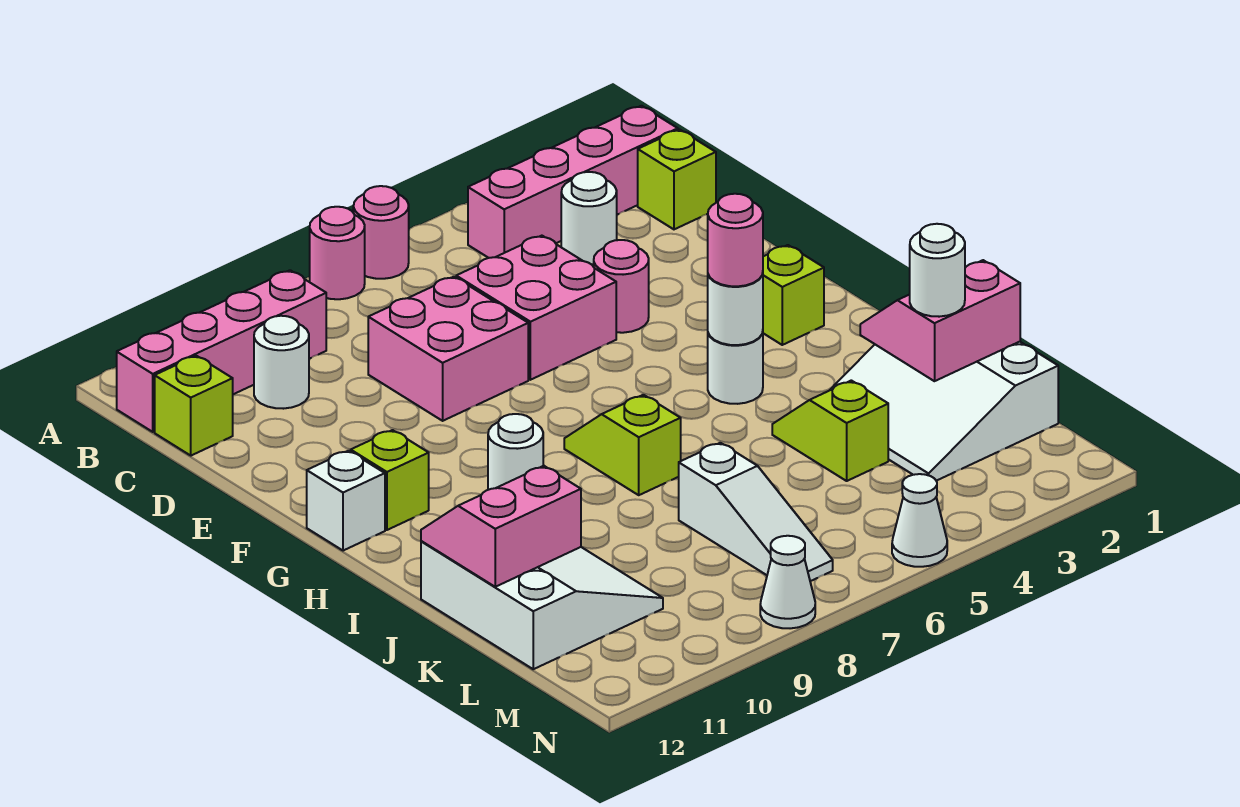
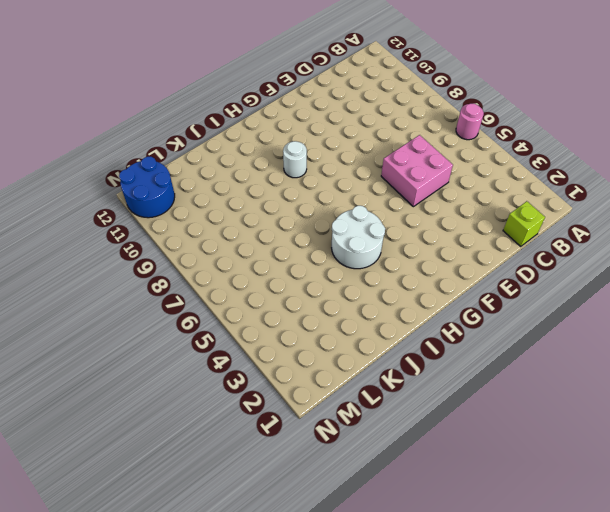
white 2x2 round brick [332,206,385,269] -> white 1x1 round brick [708,332,763,404]
blue 2x2 round brick [119,157,175,218] -> none
none -> pink 1x1 round brick [310,207,365,299]
none -> pink 1x4 brick [468,106,678,258]
none -> pink 1x4 brick [117,270,326,432]

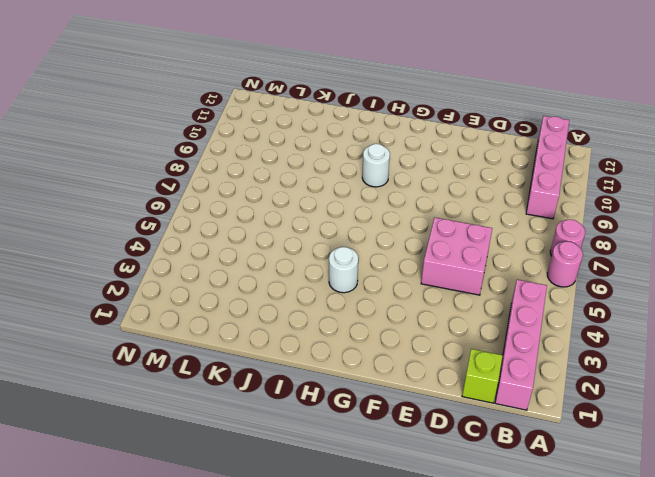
none -> white 1x1 round brick [561,172,617,265]
none -> white 1x1 round brick [254,316,309,409]
none -> lime 1x1 brick [155,356,233,456]

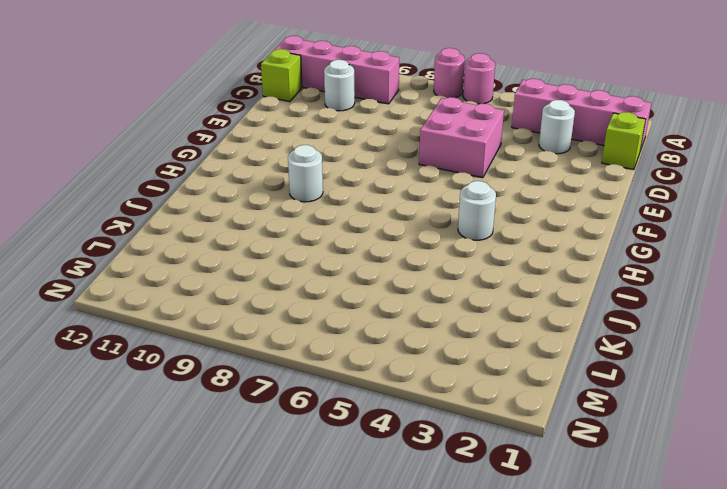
none -> pink 2x2 brick [368,277,528,421]
none -> pink 1x1 round brick [594,240,649,333]
none -> lime 1x1 brick [763,245,824,345]

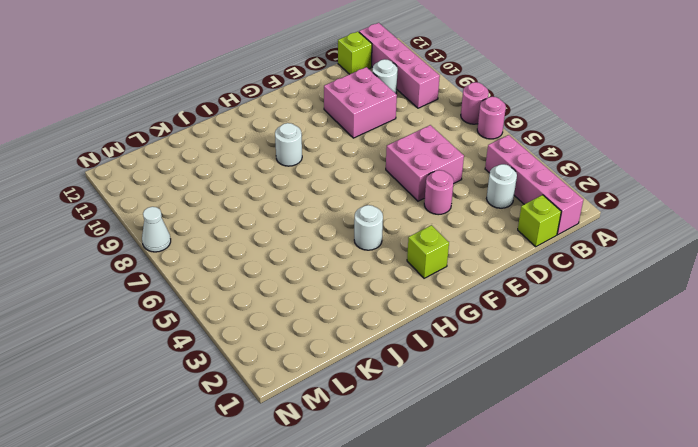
pink 2x2 brick [324,67,397,138] -> pink 2x2 brick moved to [368,277,528,421]
none -> lime 1x1 brick [351,430,429,530]
none -> white 1x1 brick [307,451,385,551]
none -> lime 1x2 slope [564,395,681,495]

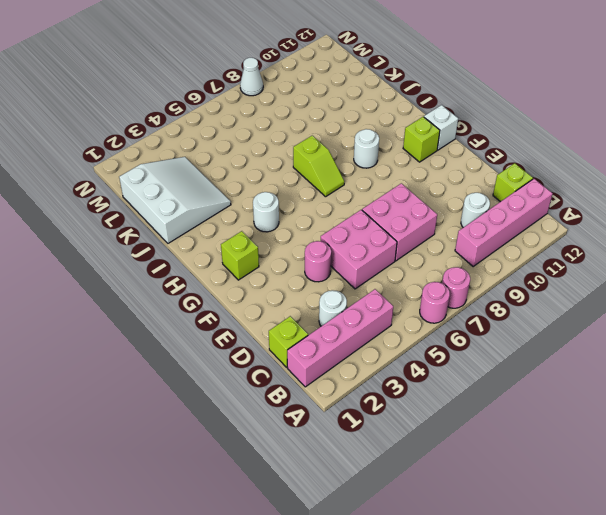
none -> lime 1x2 slope [772,380,888,481]
none -> white 3x3 slope [421,541,663,669]
none -> white 1x3 slope [679,443,833,581]

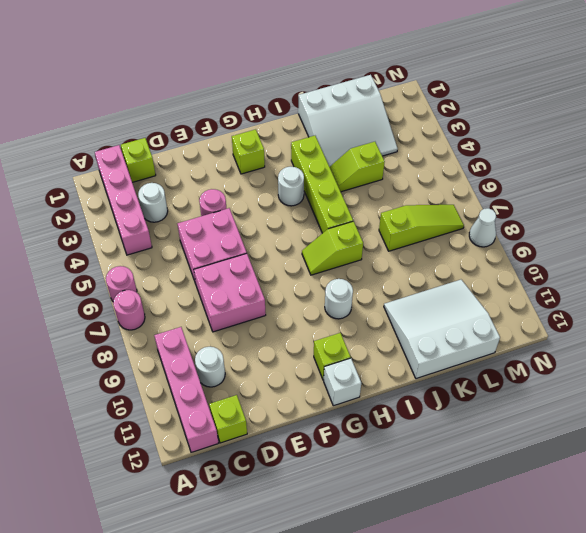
lime 1x4 brick [291,136,353,233] -> none
lime 1x3 slope [379,205,464,251] -> white 1x3 slope [679,443,833,581]
none -> white 1x1 cone [892,474,947,567]
none -> white 1x1 round brick [708,273,763,345]
none -> pink 2x2 slope [860,260,1020,381]

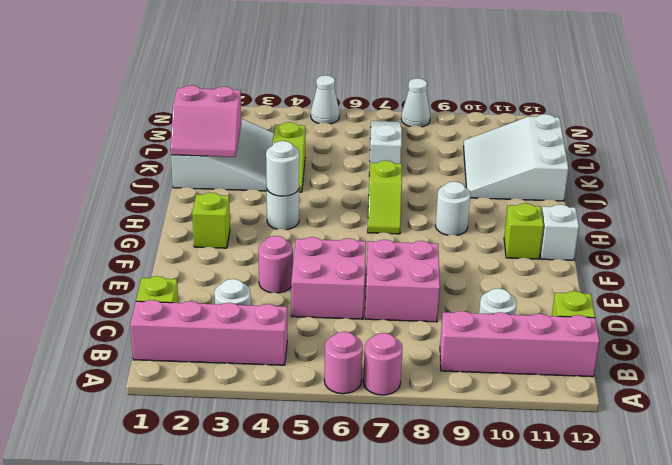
none -> pink 2x2 slope [421,466,581,587]
none -> pink 1x1 round brick [708,194,763,286]
none -> white 1x1 round brick [910,224,965,317]

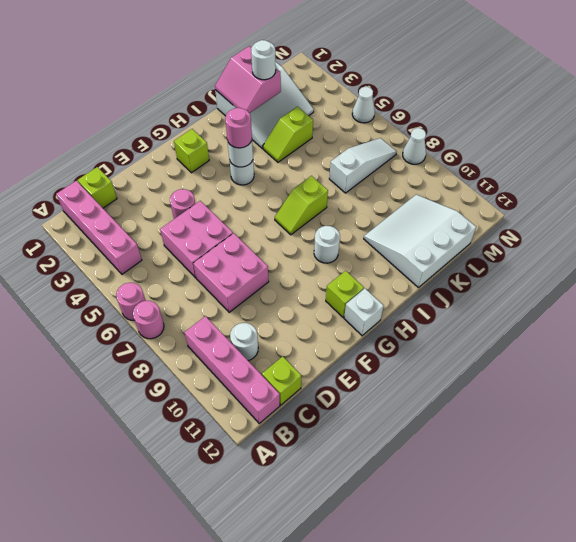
none -> white 1x1 round brick [561,172,617,265]
none -> pink 2x2 slope [421,466,581,587]

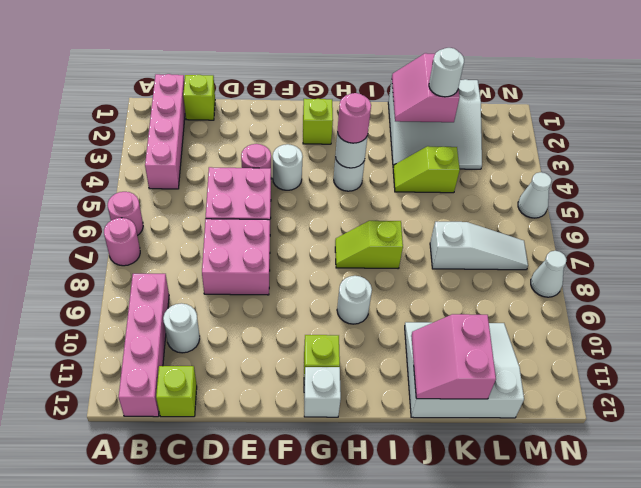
white 1x1 round brick [273,144,303,190] -> white 1x1 round brick moved to [561,172,617,265]

